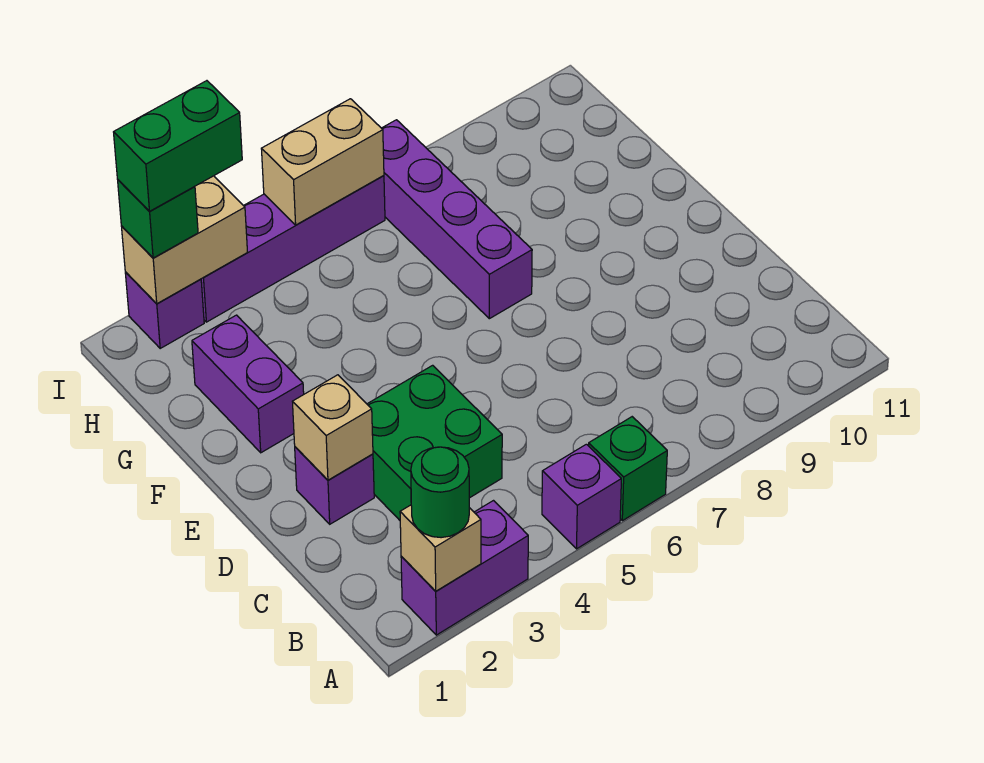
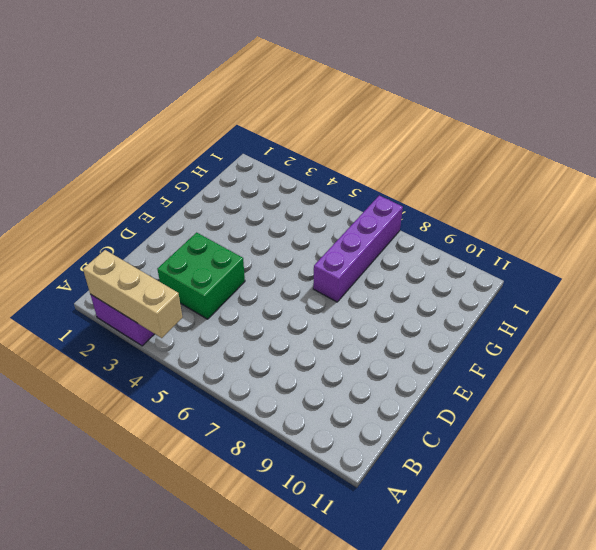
tan 1x3 brick [83,250,183,338] -> tan 1x1 brick [400,505,481,591]
none -> purple 1x1 brick [542,444,621,549]
none -> green 1x1 brick [589,417,667,521]
none -> purple 1x1 brick [295,447,374,524]

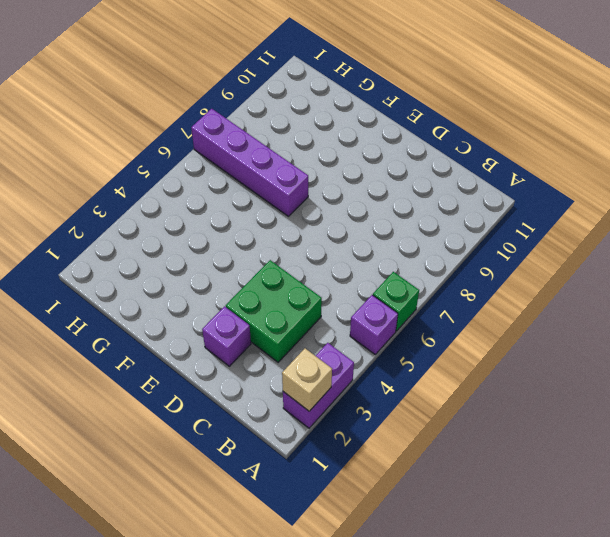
none -> purple 1x2 brick [192,315,304,453]
none -> purple 1x1 brick [125,272,204,348]
none -> purple 1x4 brick [201,176,385,322]

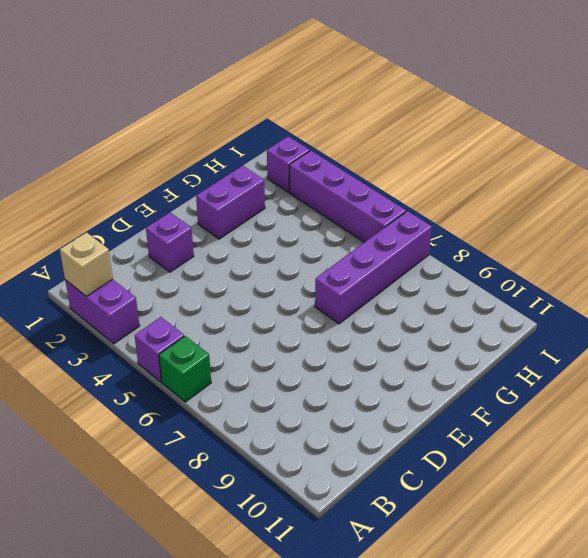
none -> green 2x2 brick [367,365,502,520]
none -> tan 1x1 brick [292,375,373,480]
none -> tan 1x2 brick [122,176,248,304]

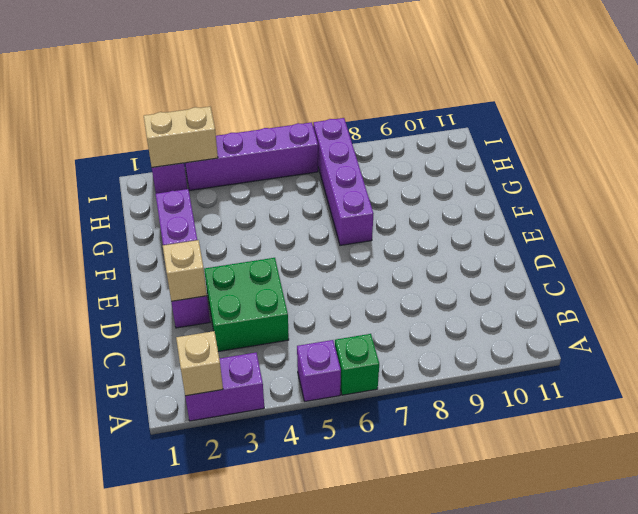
none -> tan 1x2 brick [261,99,384,225]
none -> green 1x1 round brick [411,447,469,538]
none -> green 1x1 brick [118,180,198,258]

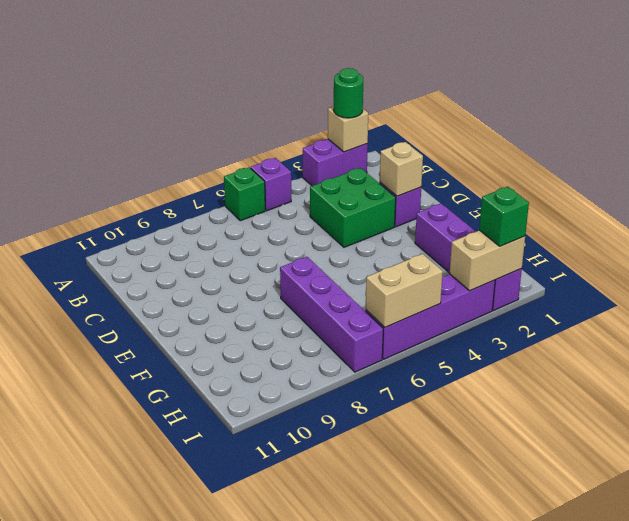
none -> green 1x2 brick [114,81,242,211]

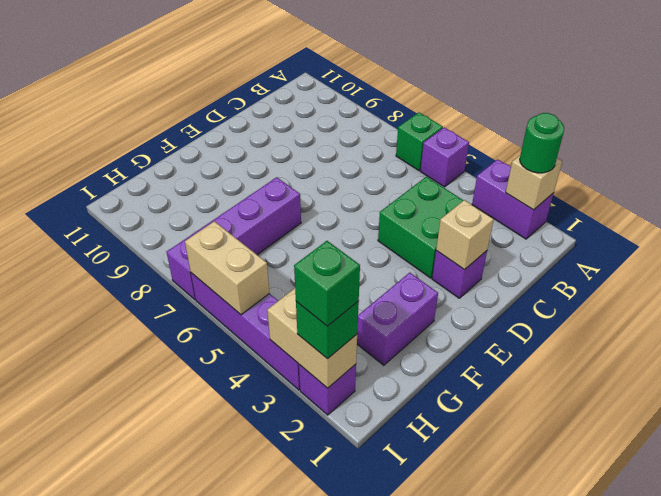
green 1x1 brick [294,241,360,326] -> green 1x2 brick [114,81,242,211]

